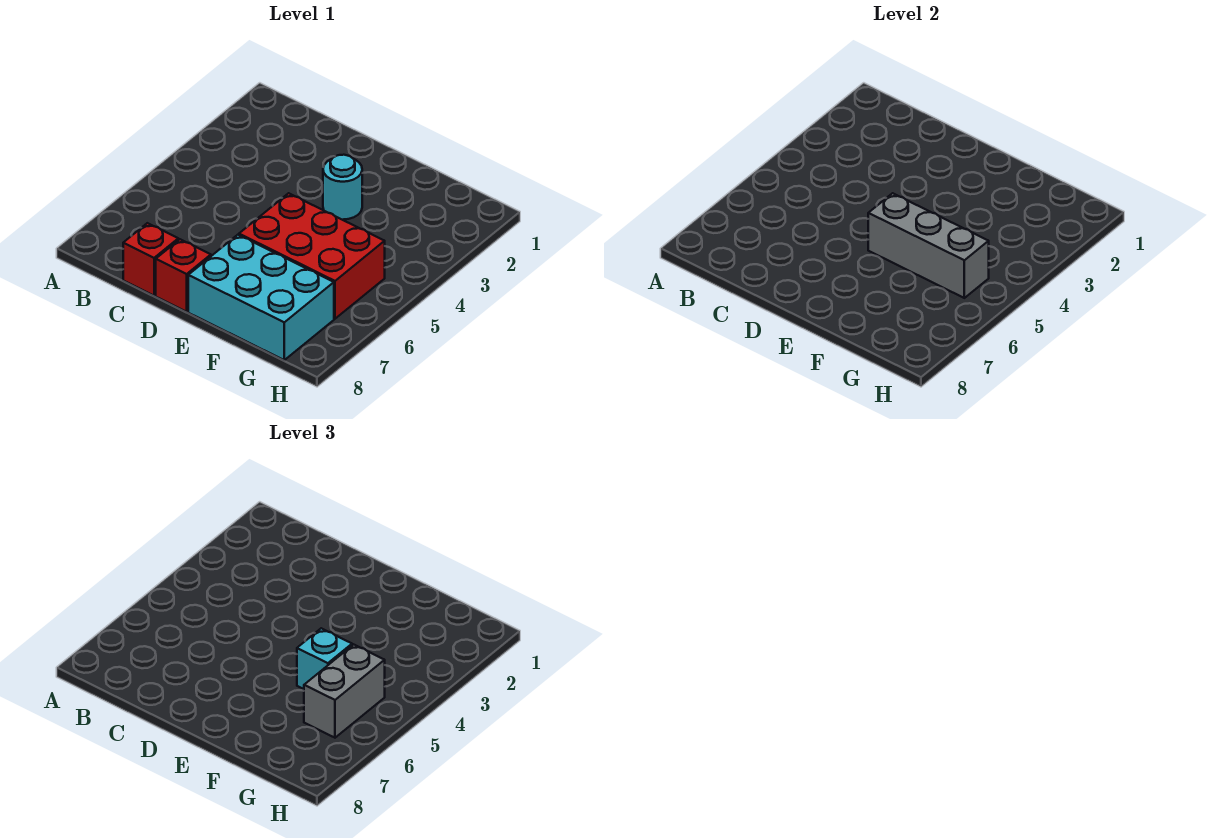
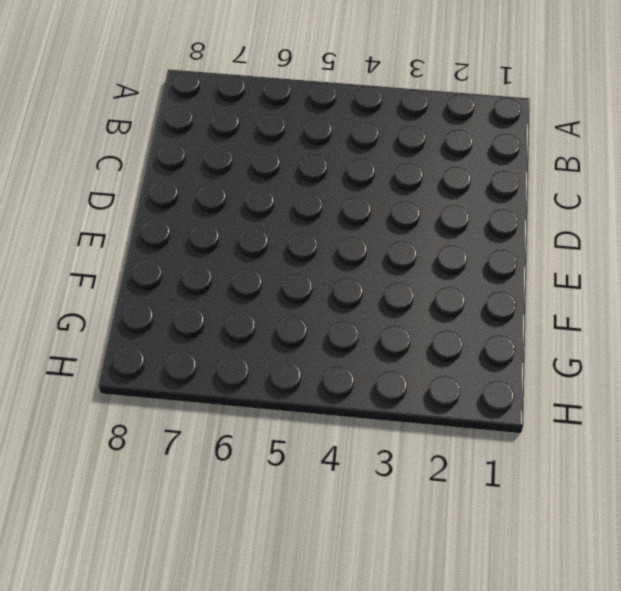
none -> red 1x1 brick [123,223,178,296]
none -> red 1x1 brick [156,239,211,312]

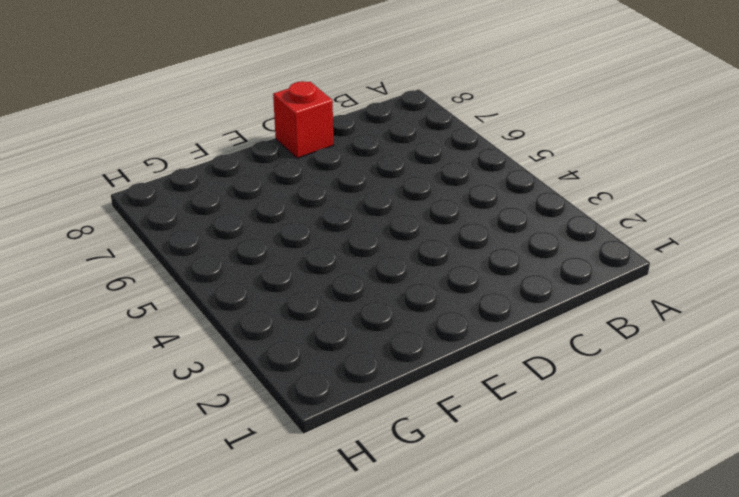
none -> red 1x1 brick [123,223,178,296]
none -> cyan 1x1 round brick [323,155,362,220]

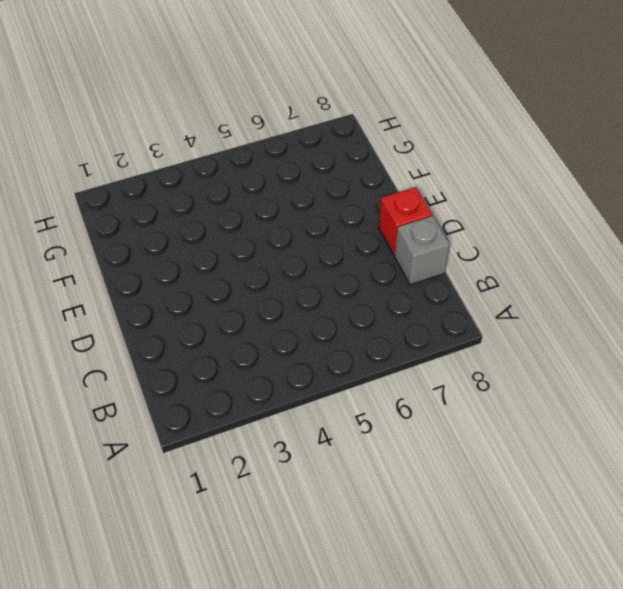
grey 1x1 brick [394,216,450,285] -> red 1x1 brick [123,223,178,296]
none -> cyan 1x1 round brick [323,155,362,220]
none -> red 2x3 brick [239,193,385,319]

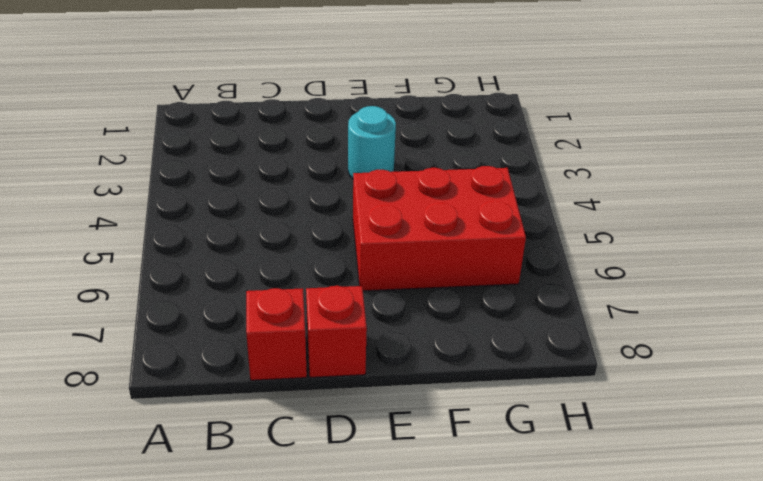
none -> cyan 2x3 brick [188,235,334,360]
none -> grey 1x3 brick [868,193,989,298]

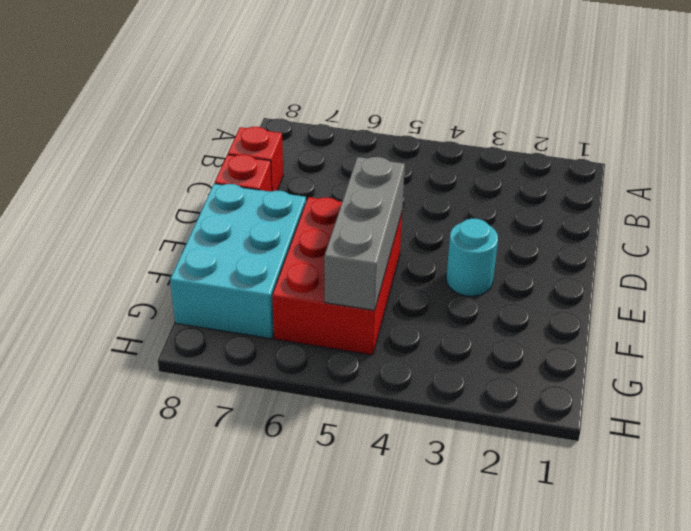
none -> cyan 1x1 brick [297,628,352,689]
none -> grey 1x2 brick [304,644,385,738]

